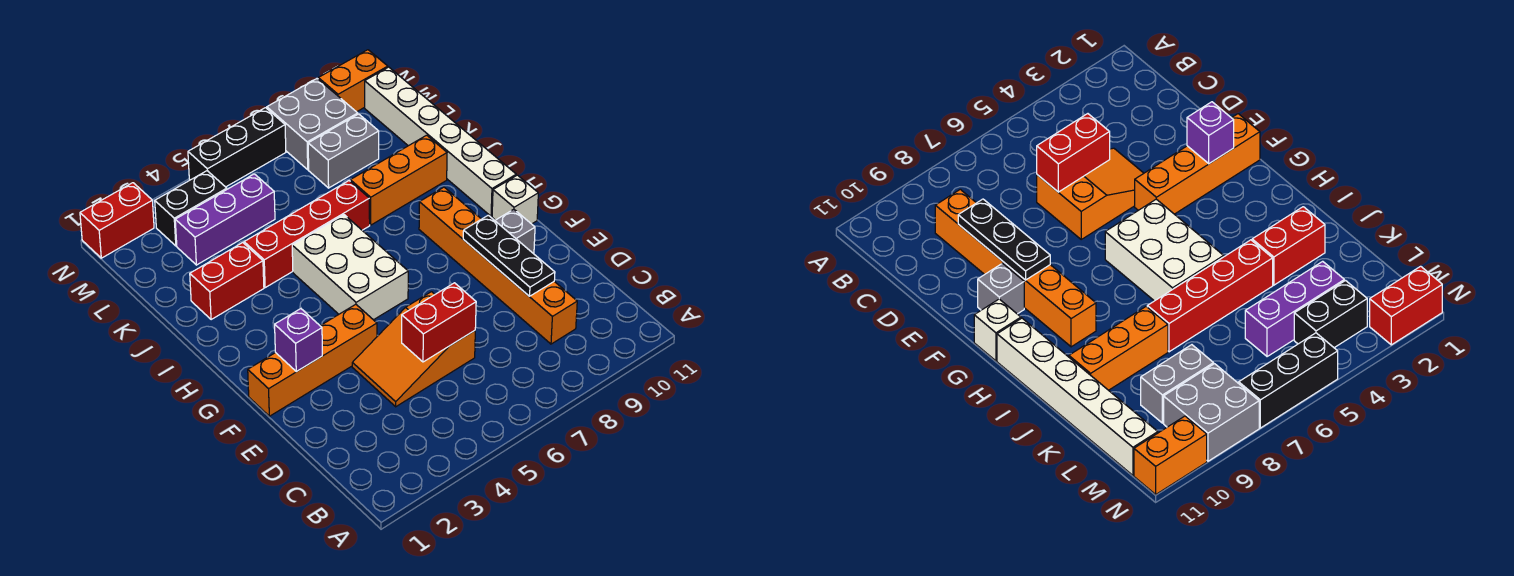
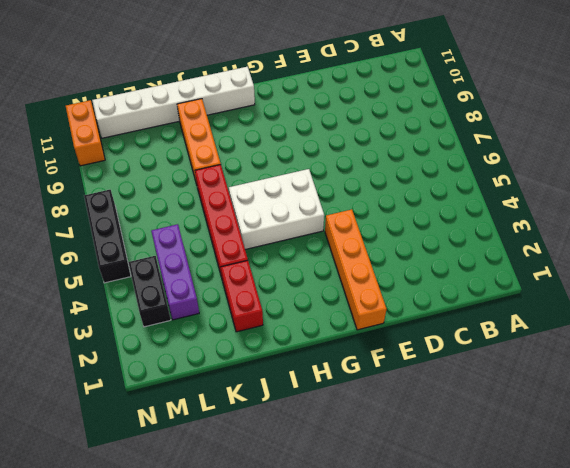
none -> orange 1x6 brick [419,187,577,344]
none -> orange 2x3 slope [352,292,475,407]
none -> grey 1x1 brick [495,209,535,254]

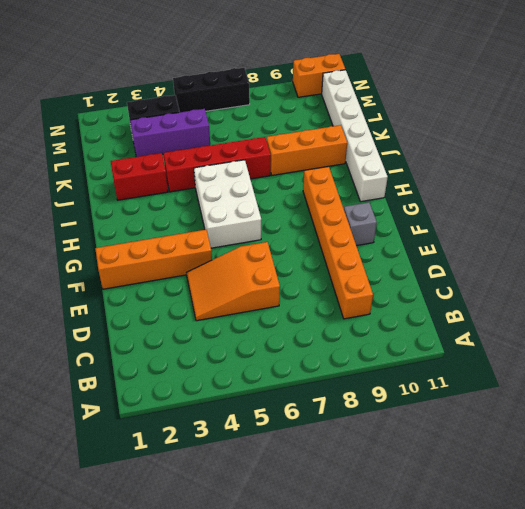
none -> white 1x1 brick [492,175,538,224]
none -> grey 1x2 brick [308,114,379,188]
none -> grey 2x2 brick [267,79,358,170]

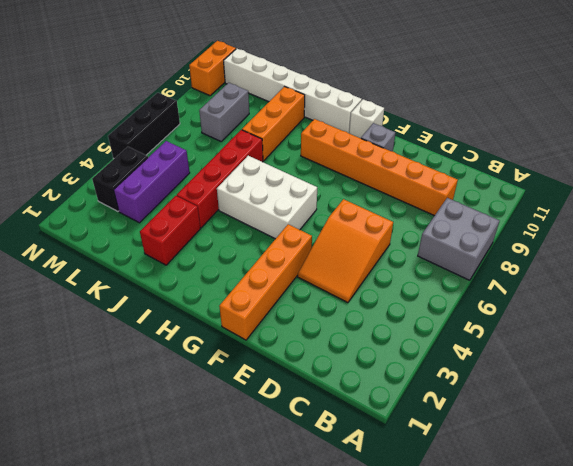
grey 2x2 brick [418,198,499,280] -> grey 2x2 brick moved to [267,79,358,170]
none -> red 1x2 brick [80,183,154,258]
none -> red 1x2 brick [402,283,476,362]
none -> black 1x3 plate [463,215,555,296]

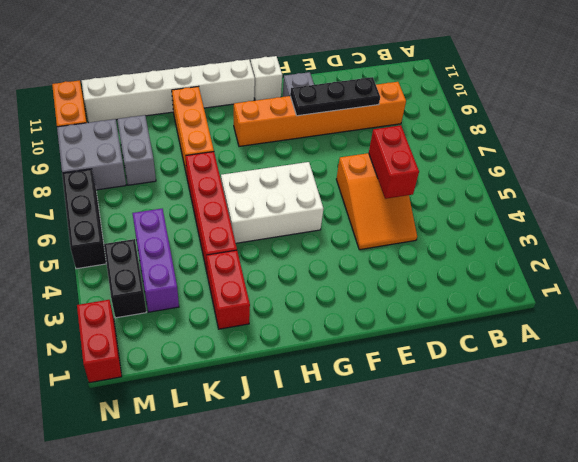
none -> orange 1x4 brick [248,304,377,416]
none -> purple 1x1 brick [275,309,322,372]

